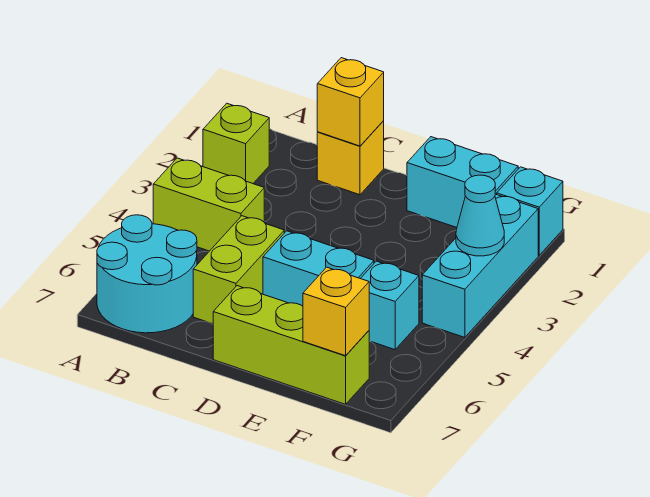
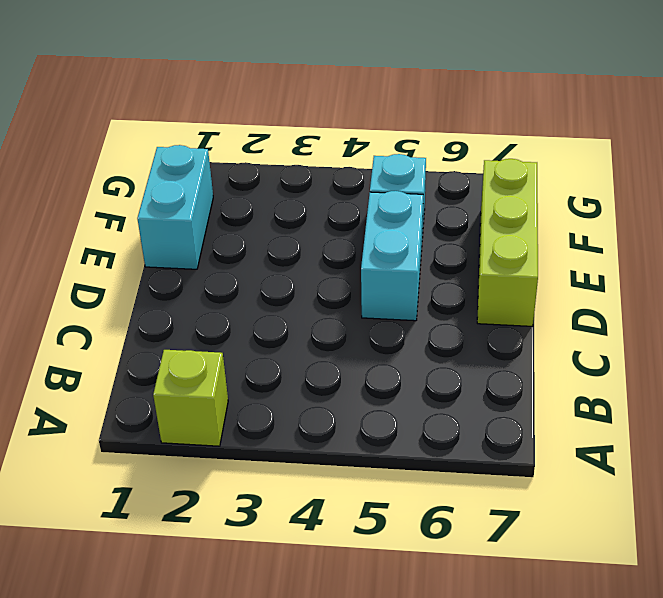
none -> lime 1x2 brick [153,158,264,251]
none -> cyan 2x2 round brick [97,215,197,333]
none -> yellow 1x1 brick [317,121,384,195]

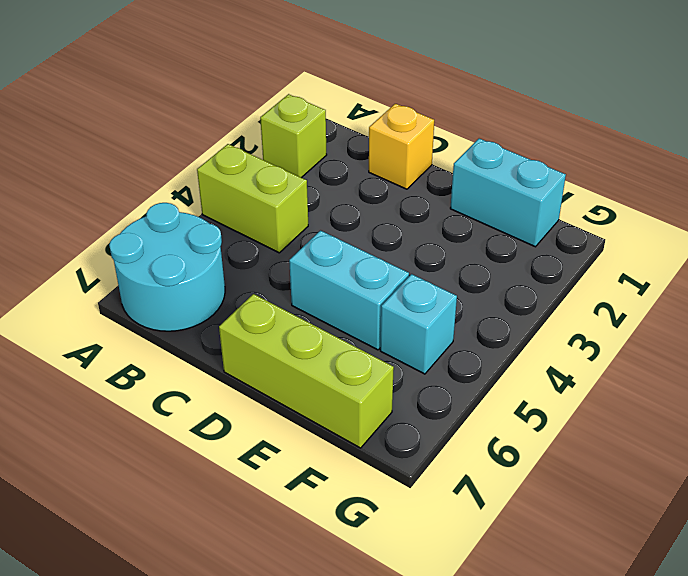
none -> lime 1x2 brick [193,216,284,324]
none -> cyan 1x1 brick [497,167,563,255]
none -> cyan 1x3 brick [422,194,538,337]

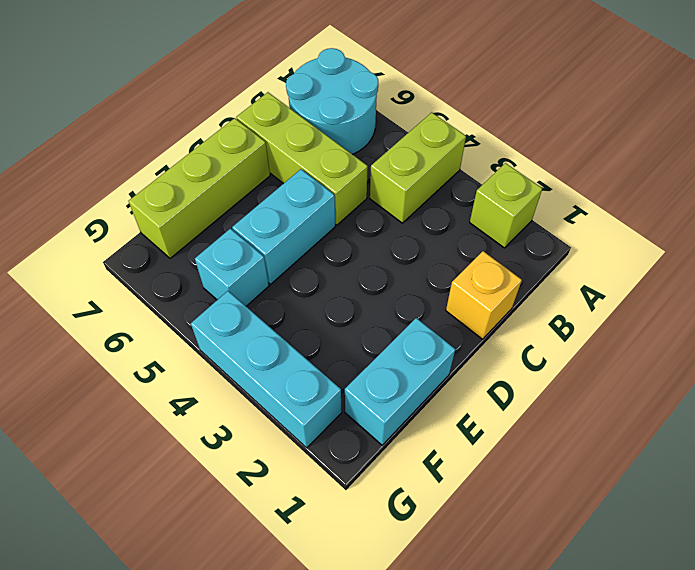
lime 1x3 brick [236,92,368,225] -> lime 1x2 brick [193,216,284,324]
none -> cyan 1x1 brick [497,167,563,255]
none -> yellow 1x1 brick [317,58,384,146]
none -> yellow 1x1 brick [303,267,369,356]

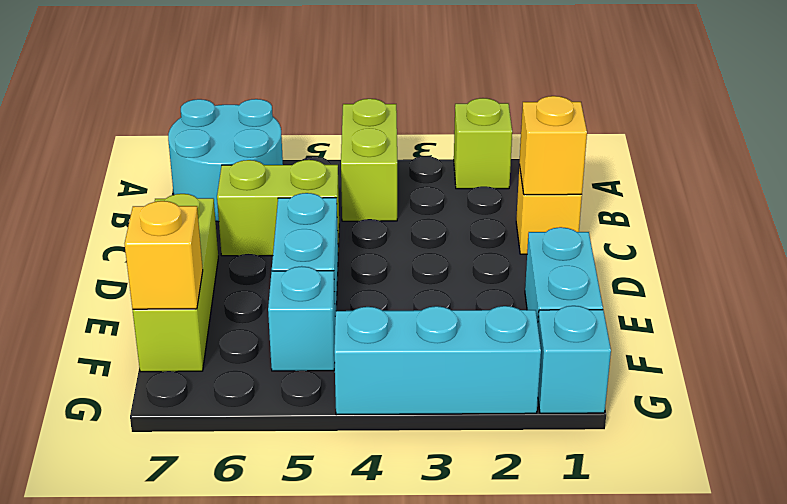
none -> cyan 1x1 cone [456,175,504,256]

